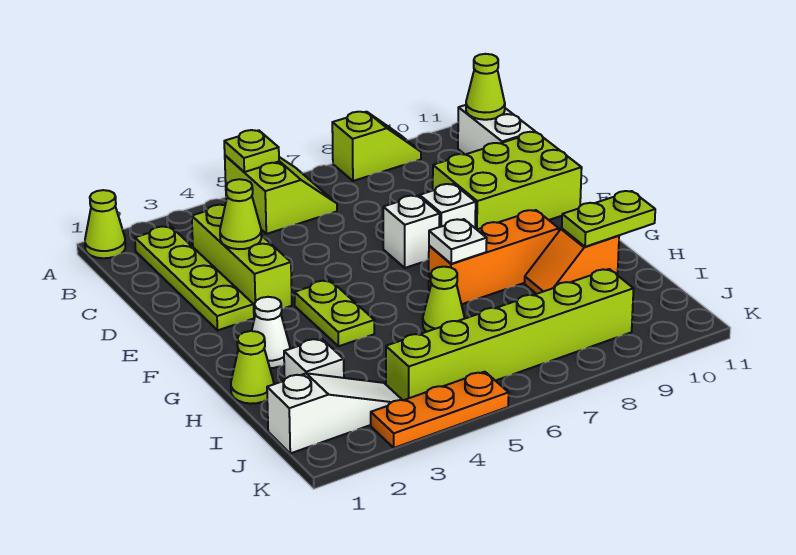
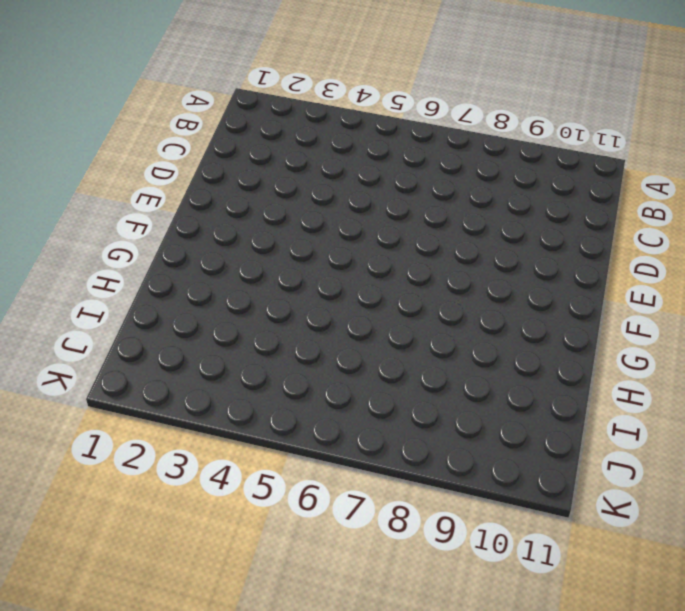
none -> lime 1x1 cone [85,190,125,258]
none -> lime 2x2 slope [225,155,337,234]
none -> lime 1x2 slope [332,112,421,181]

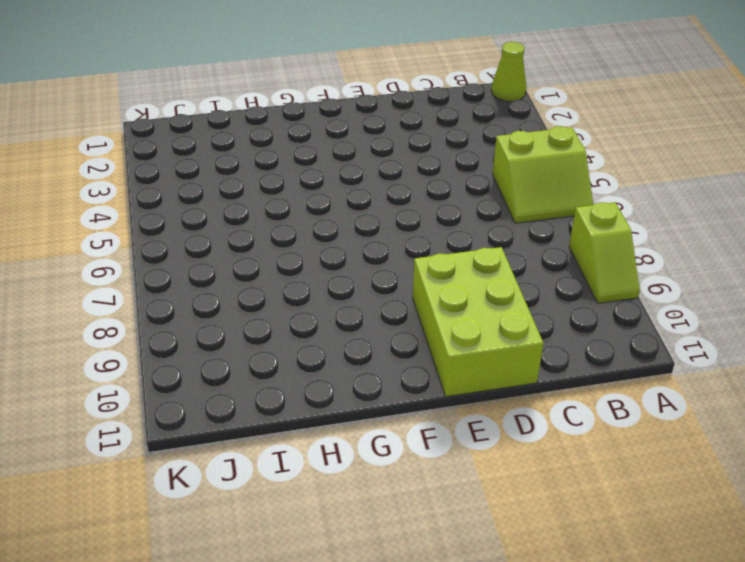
none -> lime 1x4 plate [135,226,254,330]
none -> white 1x2 brick [458,105,535,155]
none -> lime 1x3 brick [192,205,292,317]

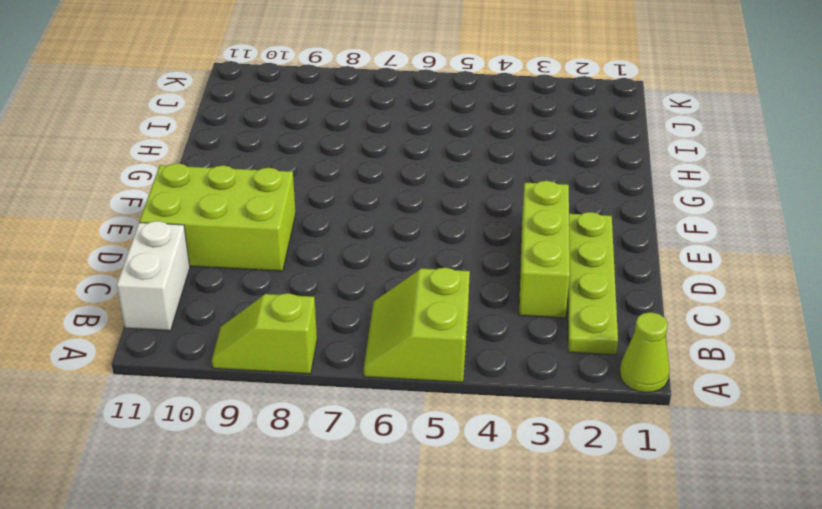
none -> white 1x1 brick [383,196,440,268]
none -> white 1x1 brick [420,184,476,228]
none -> lime 1x2 plate [294,280,374,346]

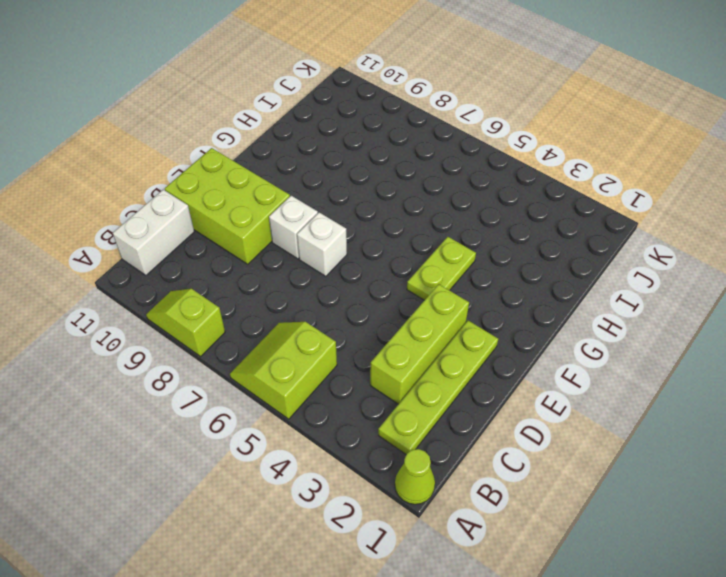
none -> white 1x1 cone [252,297,290,368]
none -> orange 1x3 brick [429,210,559,304]
none -> lime 1x1 cone [231,331,274,404]

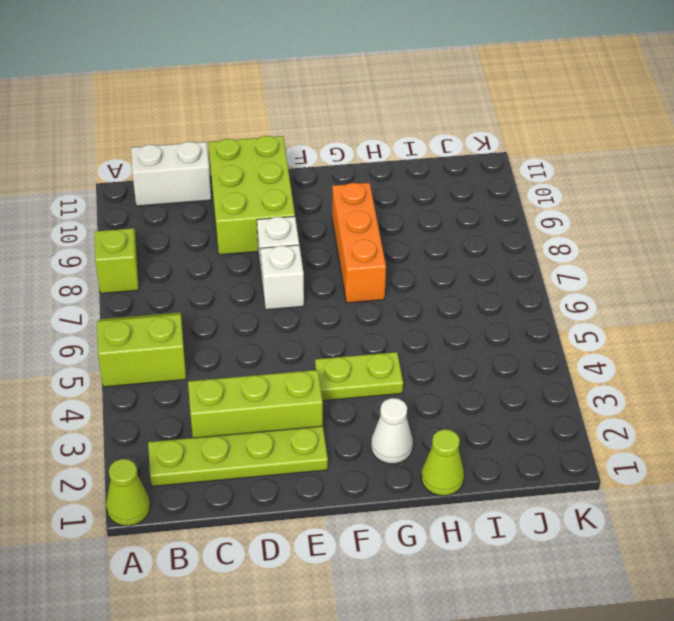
none -> lime 1x1 cone [423,267,465,332]
none -> orange 1x2 slope [525,229,619,294]
none -> white 1x1 brick [284,338,344,379]

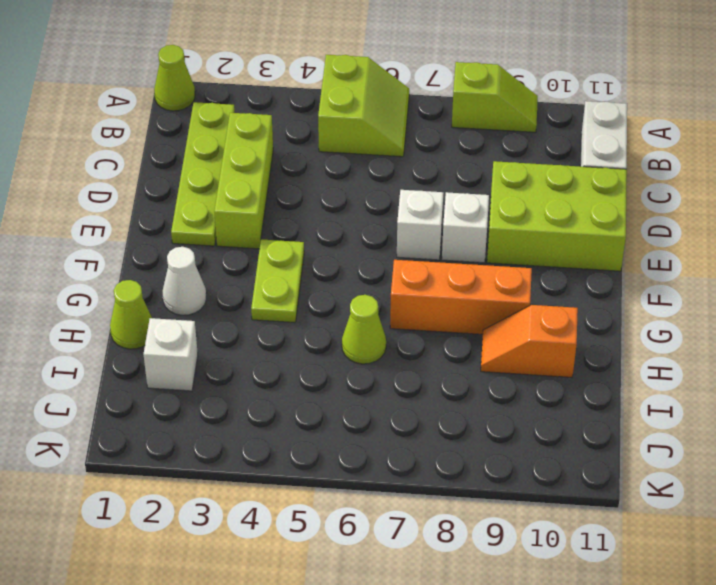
none -> white 1x3 slope [267,373,402,453]
none -> lime 1x6 brick [386,269,634,400]
none -> orange 1x3 plate [371,372,509,448]

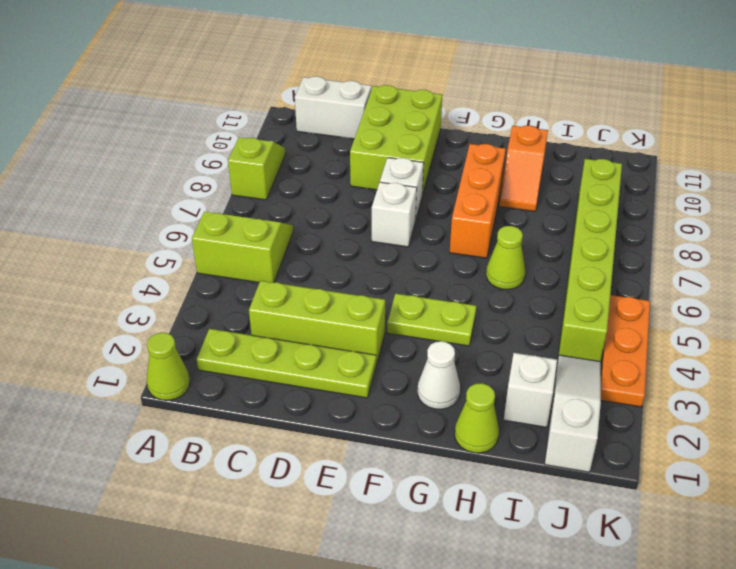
none -> lime 1x1 plate [224,130,279,172]
none -> lime 1x1 cone [466,54,505,120]
none -> lime 1x1 cone [220,179,261,249]

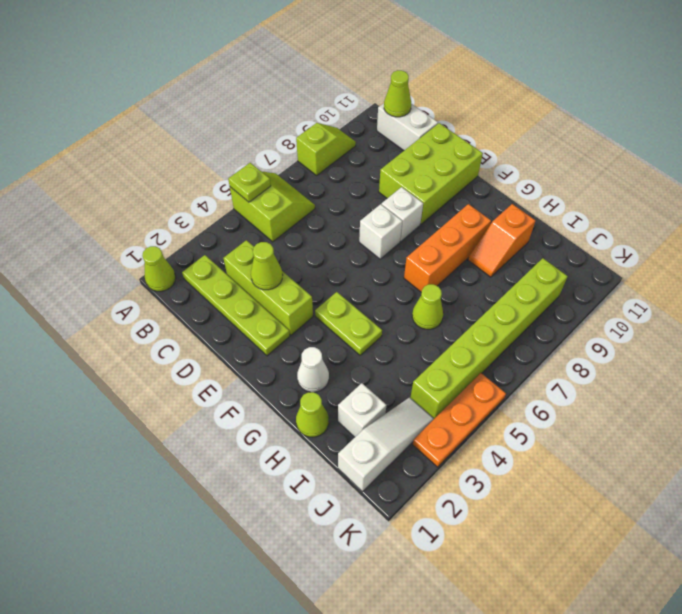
none -> white 1x1 plate [429,219,487,264]
none -> lime 1x2 plate [562,191,655,247]

